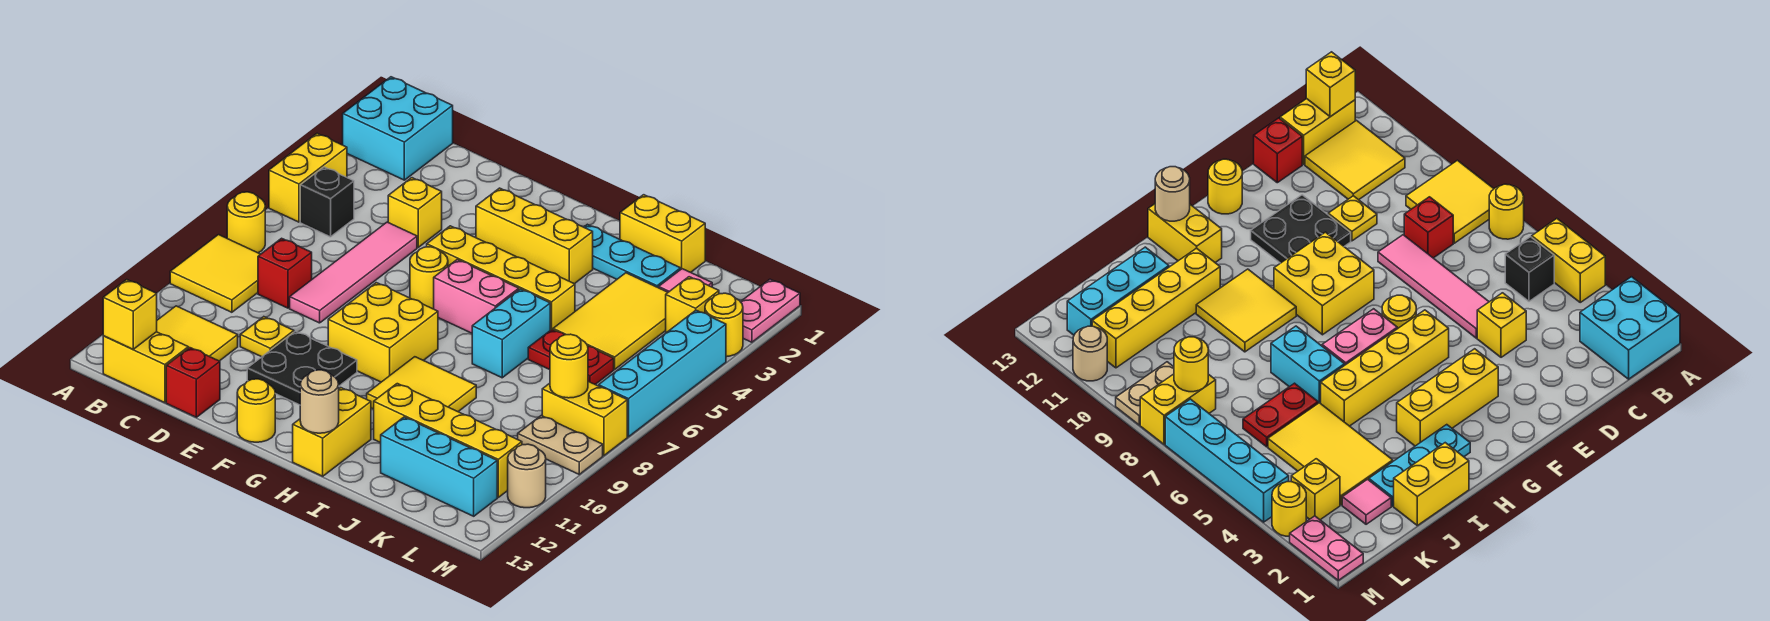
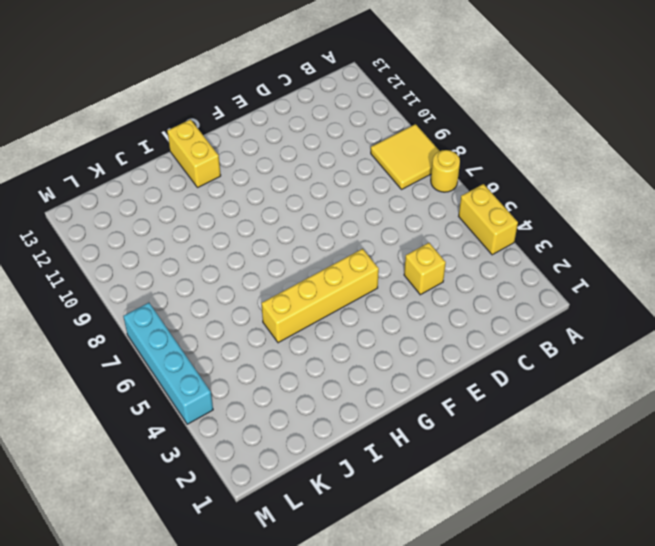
none -> cyan 2x2 brick [343,77,453,180]
none -> black 1x1 brick [300,167,354,237]
none -> yellow 2x2 tile [157,306,238,361]
none -> yellow 1x2 brick [103,332,188,403]

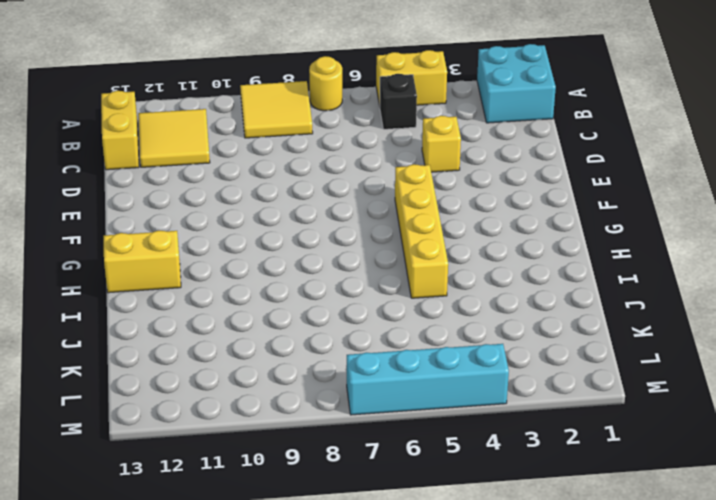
none -> red 1x1 brick [258,238,312,308]
none -> pink 1x4 tile [290,222,417,323]
none -> yellow 1x1 plate [240,317,294,357]
none -> red 1x1 brick [166,348,220,417]

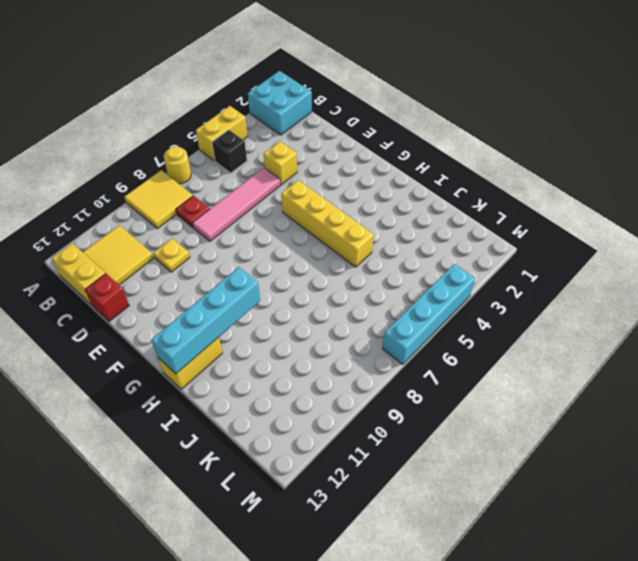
red 1x1 plate [176,196,210,227] -> red 1x1 brick [258,238,312,308]
cyan 1x4 brick [151,267,260,374] -> tan 1x1 round brick [300,370,339,433]
none -> black 2x2 plate [247,331,357,405]
none -> yellow 1x3 brick [476,188,593,284]
none -> yellow 1x1 round brick [410,247,448,309]
none -> yellow 2x2 brick [328,283,438,382]

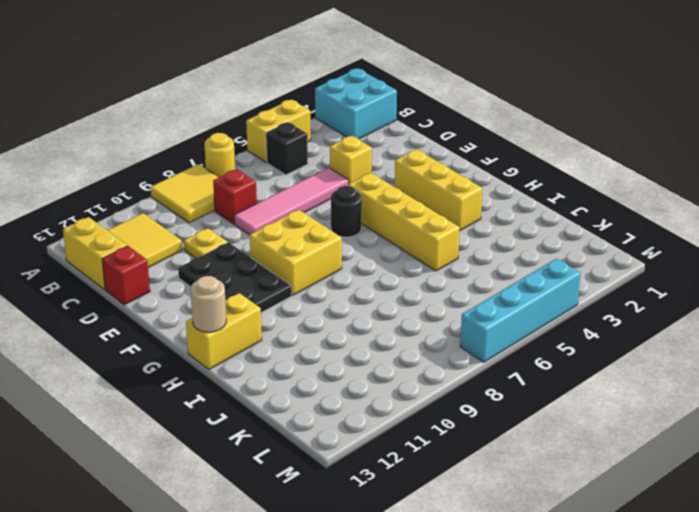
black 2x3 plate [178,242,292,313] -> black 2x2 plate [247,331,357,405]
black 1x1 round brick [331,186,362,237] -> yellow 1x1 round brick [410,247,448,309]
none -> yellow 1x1 round brick [237,379,275,442]
none -> pink 1x2 brick [434,260,519,333]
none -> cyan 1x3 plate [584,224,681,288]
none -> yellow 2x2 tile [367,357,476,412]

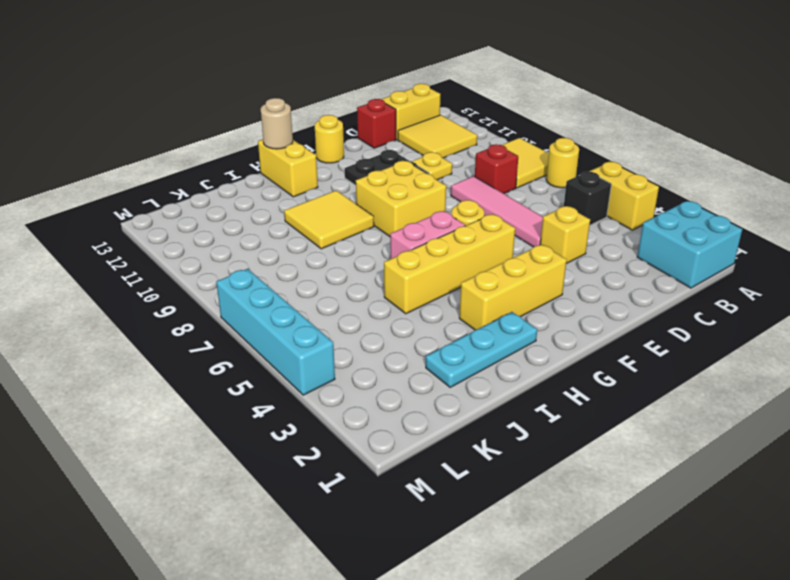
none -> yellow 1x2 brick [620,195,705,272]
none -> cyan 1x2 brick [472,289,550,378]
none -> yellow 1x4 brick [374,384,522,497]
none -> yellow 2x3 tile [553,273,668,369]

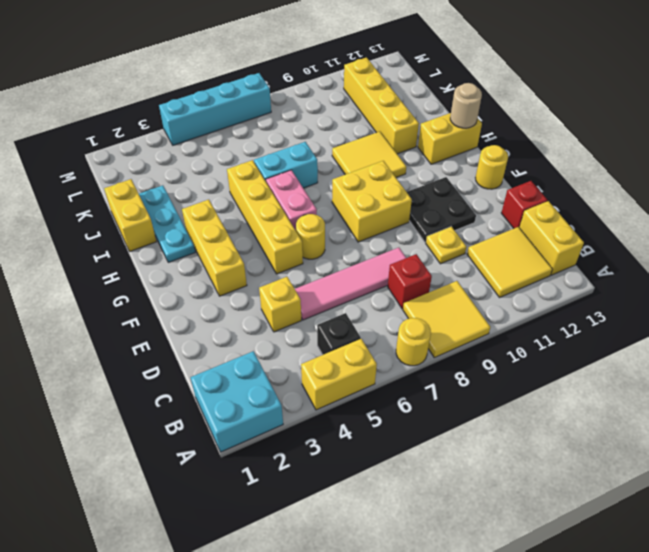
none -> yellow 2x3 tile [553,273,668,369]
none -> red 1x2 plate [528,330,614,384]
none -> cyan 1x3 brick [381,417,497,516]
none -> pink 1x1 tile [659,269,712,292]

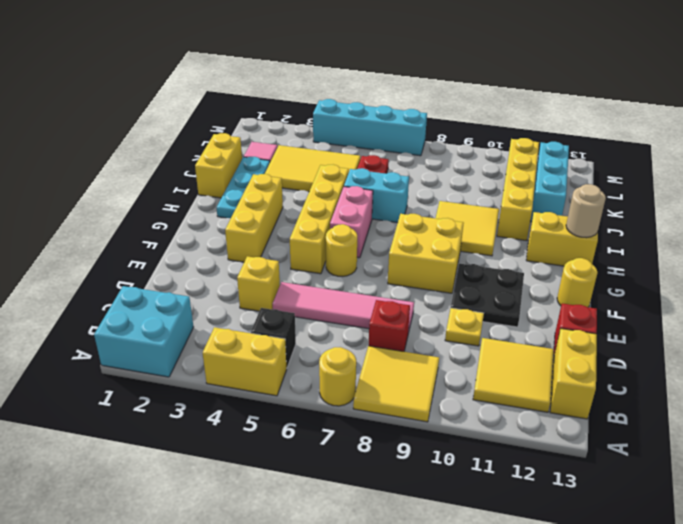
none -> yellow 1x1 brick [666,277,719,333]
none -> yellow 1x2 brick [542,381,627,456]
none -> tan 1x2 plate [518,416,603,474]
none -> pink 1x2 plate [741,279,800,342]

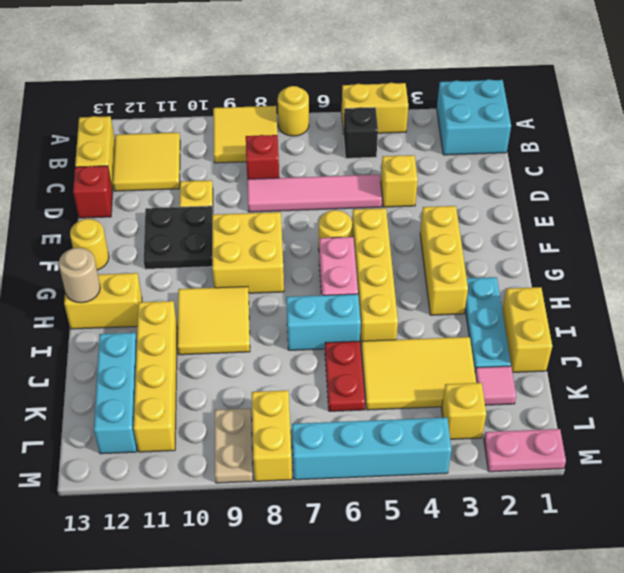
none -> yellow 1x1 round brick [705,293,743,357]
none -> tan 1x1 round brick [508,444,546,508]
none -> yellow 1x1 brick [103,280,157,349]
none -> yellow 1x1 round brick [550,334,588,398]

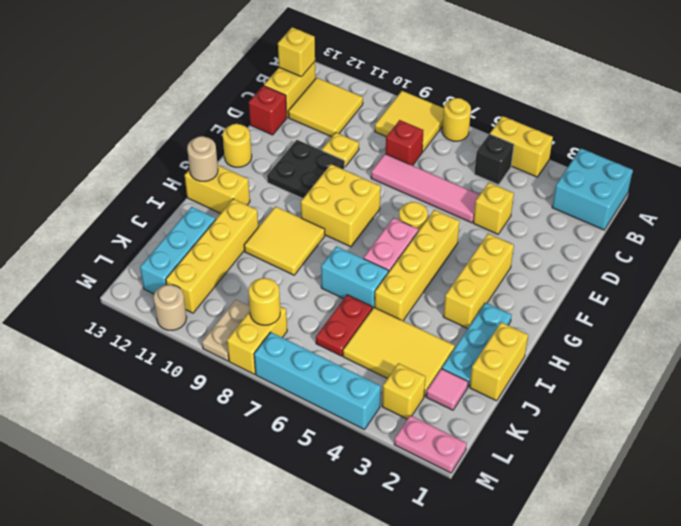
none -> yellow 1x1 round brick [705,293,743,357]

